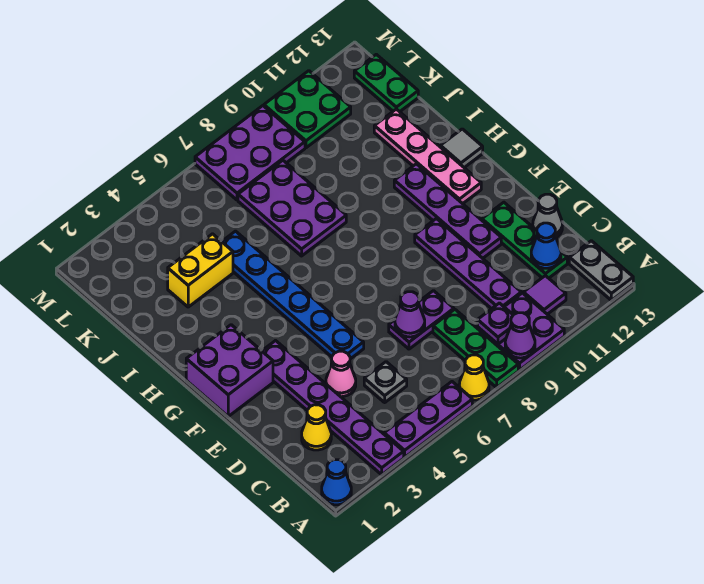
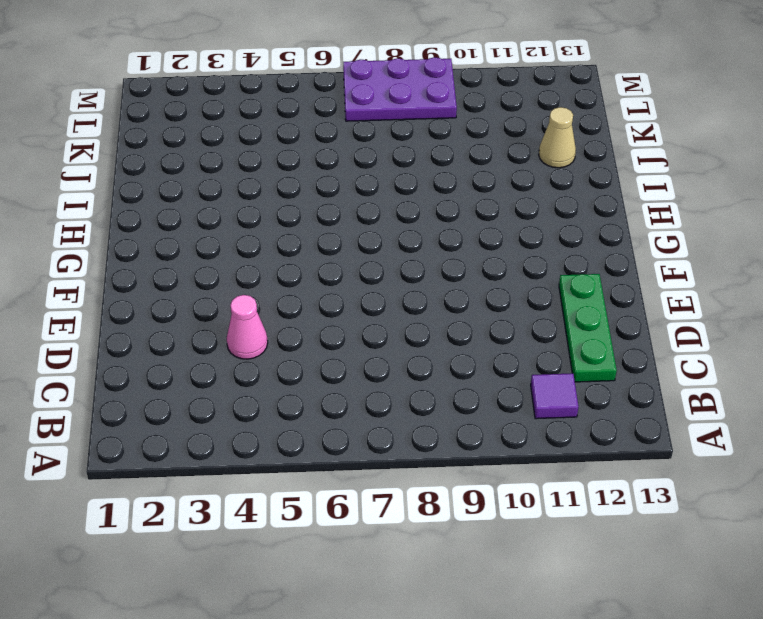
tan 1x1 cone [539,107,576,168] -> pink 1x4 plate [374,109,481,204]
none -> blue 1x1 cone [322,460,351,505]
none -> purple 1x6 plate [262,341,404,475]
none -> purple 1x3 plate [384,382,472,457]

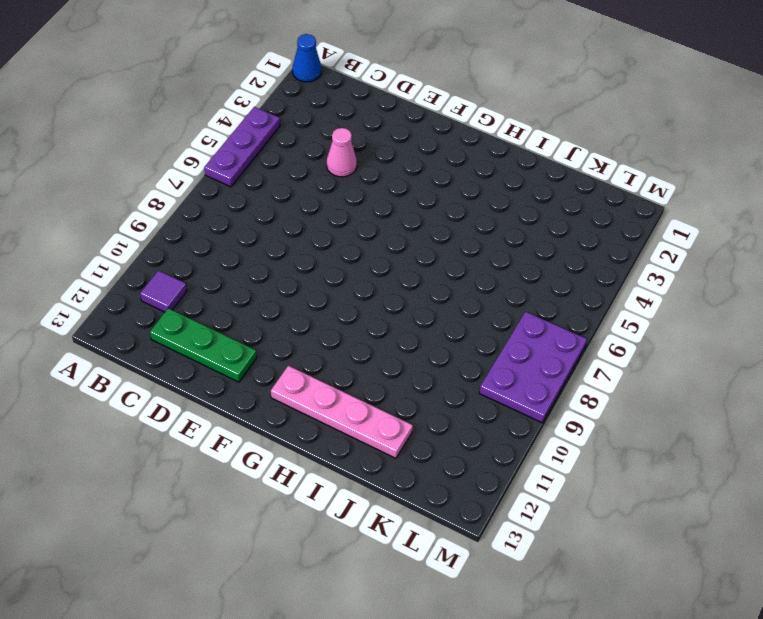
none -> purple 1x6 plate [262,341,404,475]
none -> yellow 1x1 cone [459,355,489,400]
none -> green 1x3 plate [433,309,518,387]

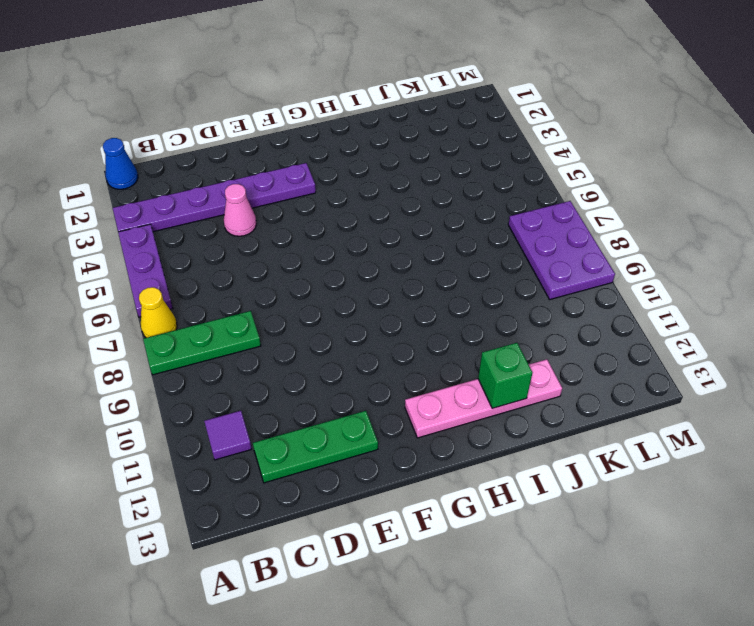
green 1x1 brick [478,343,532,408] -> none
none -> purple 2x2 plate [478,293,564,370]
none -> grey 1x2 plate [569,241,633,300]
none -> yellow 1x1 cone [302,405,331,450]

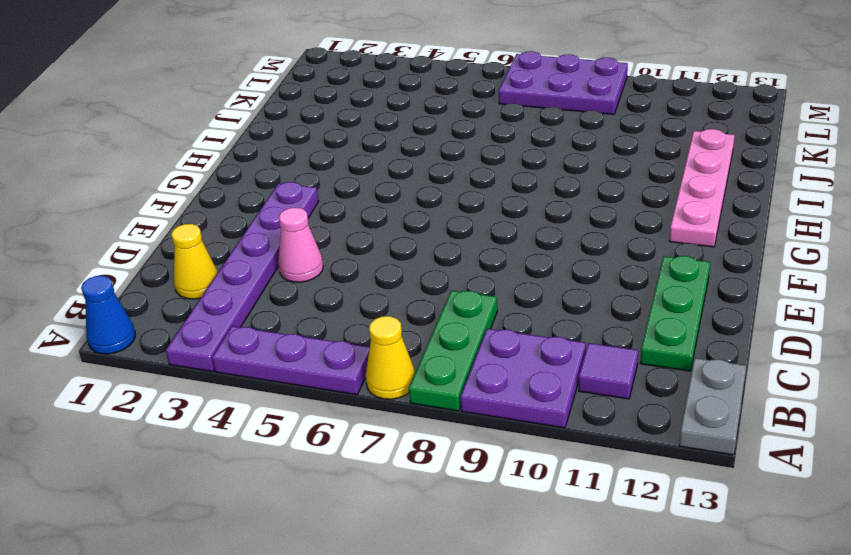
none -> grey 1x1 plate [364,362,407,402]
none -> purple 1x4 plate [415,219,521,309]
none -> purple 1x2 plate [389,291,454,349]

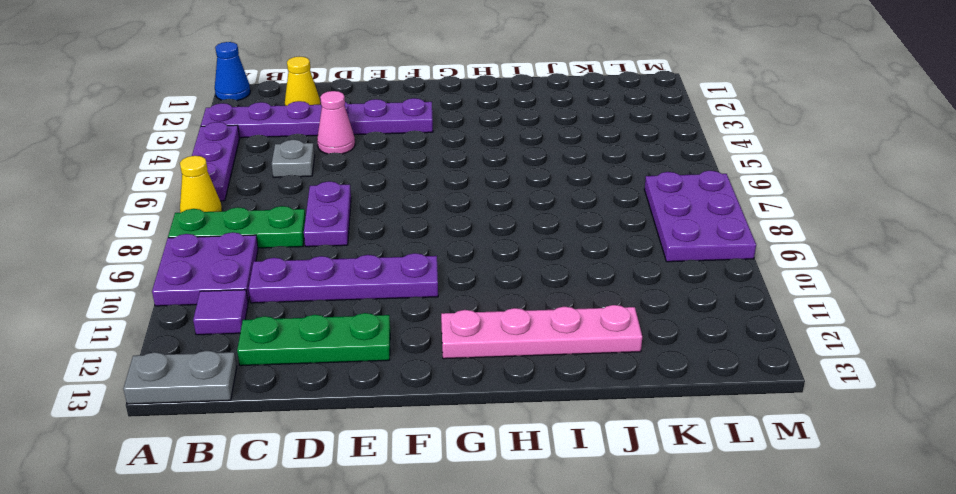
none -> grey 1x1 cone [533,194,562,237]
none -> blue 1x6 plate [222,231,364,359]
none -> purple 1x4 plate [394,164,501,258]

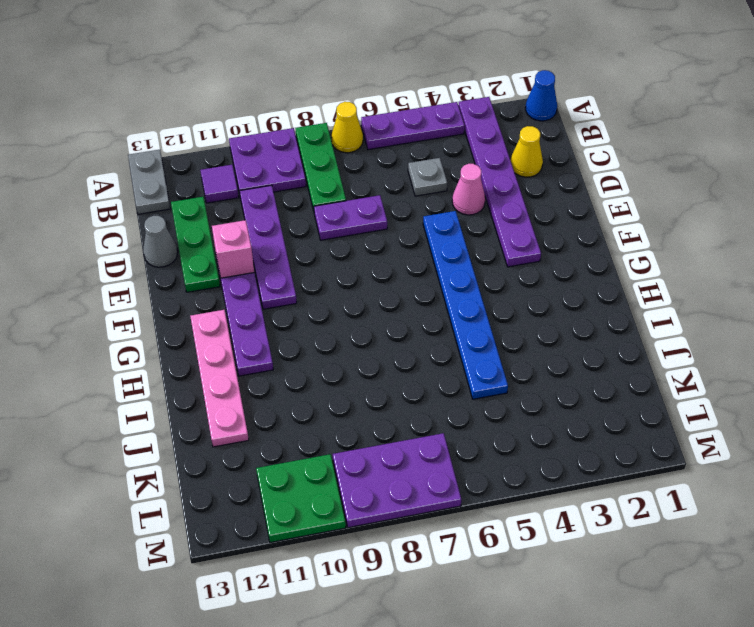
pink 1x1 brick [212,220,254,278] -> none
none -> purple 2x2 brick [186,325,273,416]
none -> grey 1x1 tile [440,129,483,168]
none -> purple 2x3 plate [238,160,346,256]

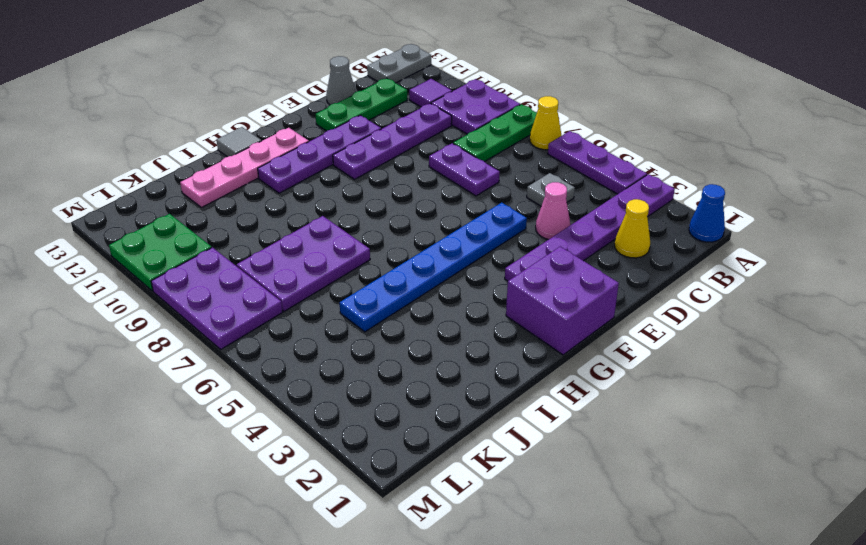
none -> yellow 1x2 brick [168,234,233,307]
none -> green 1x2 plate [354,54,418,112]
none -> purple 1x1 cone [505,313,535,358]

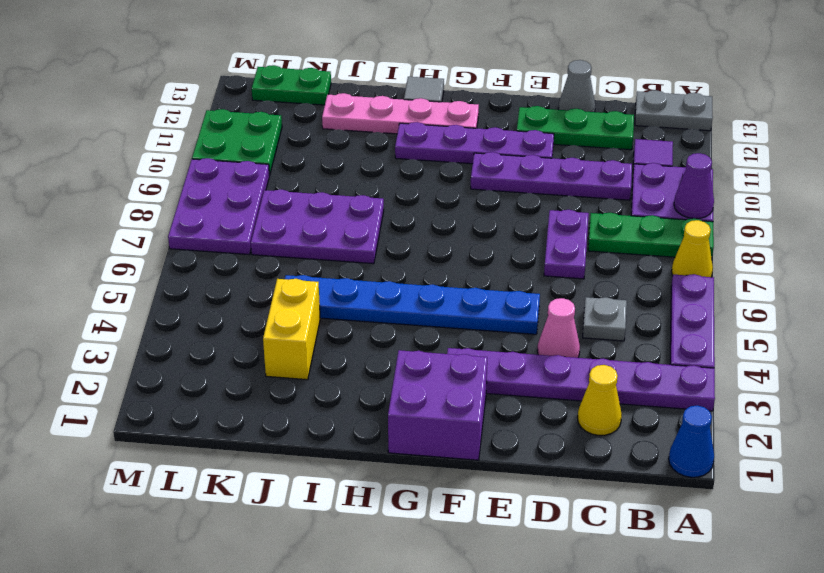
none -> purple 1x1 plate [478,303,513,344]
none -> blue 1x1 cone [531,223,561,268]
none -> purple 1x1 cone [395,292,425,337]

